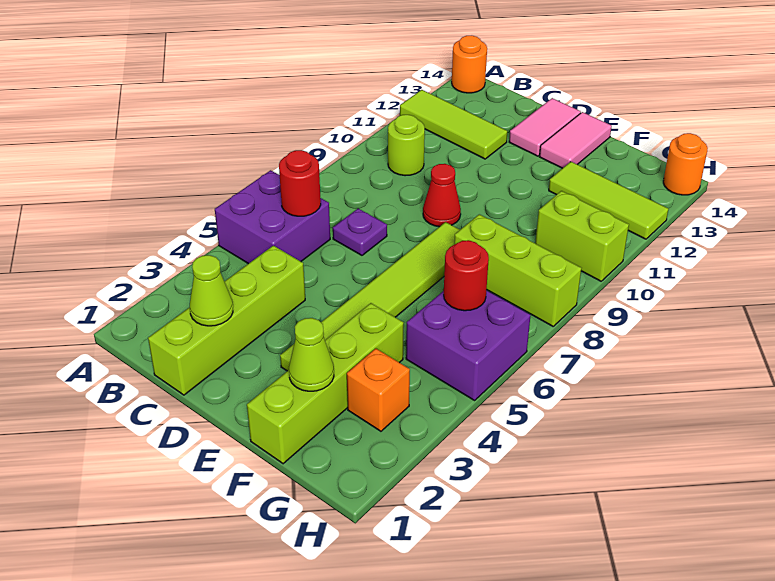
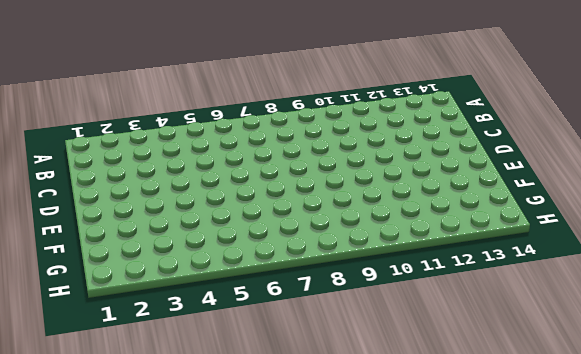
none -> purple 2x2 brick [215,170,330,264]
none -> lime 1x3 tile [400,90,507,159]
none -> orange 1x1 round brick [452,36,487,93]

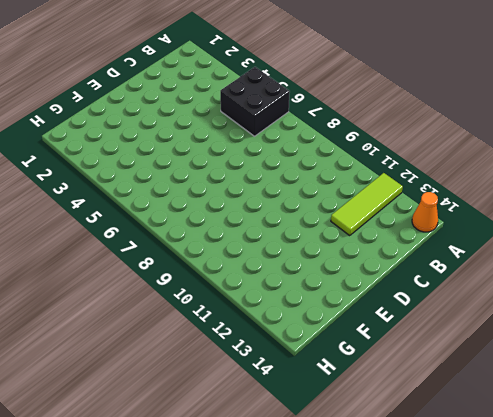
black 2x2 brick [220,67,290,136] -> purple 2x2 brick [215,170,330,264]
orange 1x1 cone [412,192,438,232] -> orange 1x1 round brick [452,36,487,93]
none -> lime 1x1 round brick [388,115,425,176]
none -> lime 1x4 brick [148,246,305,395]
none -> purple 1x1 plate [333,209,387,255]

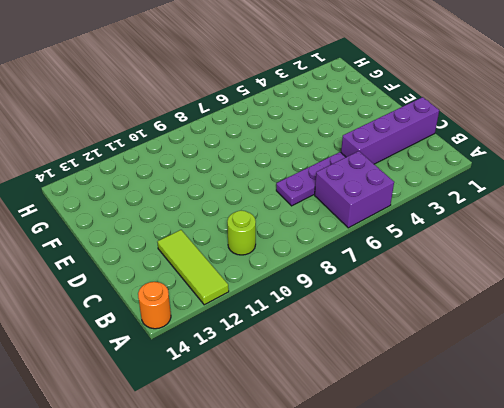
purple 1x4 brick [341,97,439,164] -> lime 1x4 brick [148,246,305,395]
purple 1x3 plate [276,152,345,206] -> purple 1x1 plate [333,209,387,255]
none -> red 1x1 cone [423,164,461,227]
none -> pink 1x2 tile [509,98,581,156]
none -> lime 1x6 tile [280,222,460,371]

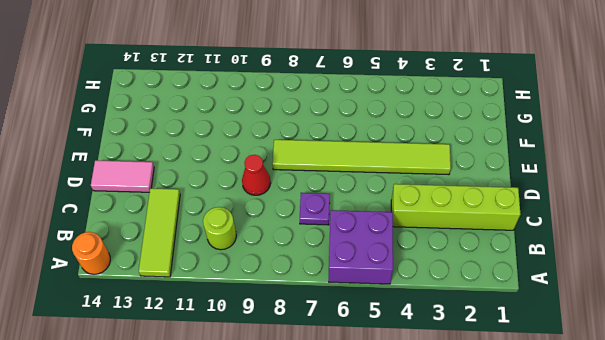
none -> pink 1x2 tile [540,112,612,168]
none -> lime 1x4 brick [247,303,404,464]
none -> lime 1x3 brick [454,214,581,326]

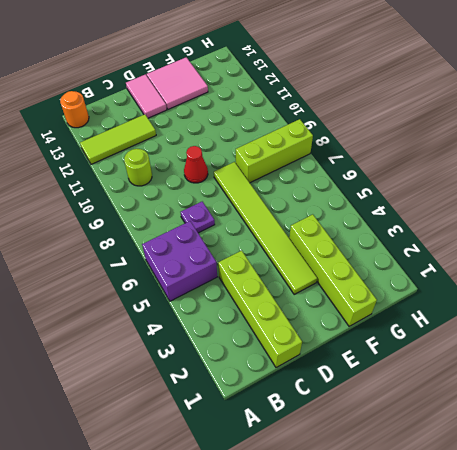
pink 2x2 tile [147,57,208,109] -> pink 1x2 tile [540,112,612,168]
none -> lime 1x3 tile [549,162,668,239]
none -> orange 1x1 brick [347,349,410,431]
none -> purple 2x2 brick [406,290,531,401]

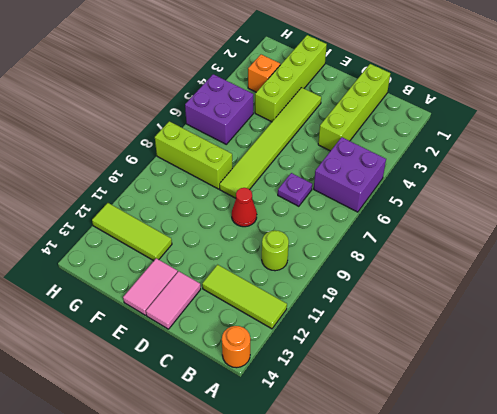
none -> lime 1x2 brick [535,191,629,281]
none -> orange 1x1 round brick [663,133,708,195]
none -> red 1x1 round brick [279,150,321,216]

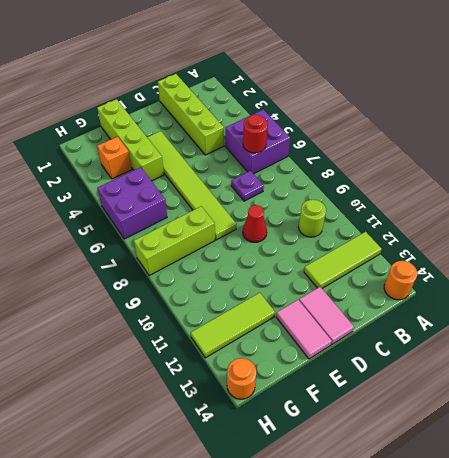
none -> lime 1x2 brick [535,191,629,281]
none -> lime 1x1 cone [190,255,233,326]
none -> lime 1x1 cone [289,318,334,391]

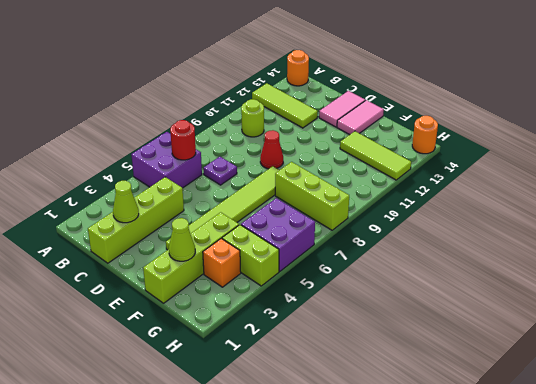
lime 1x2 brick [222,225,279,286] -> lime 1x2 brick moved to [535,191,629,281]
none -> red 1x1 round brick [444,240,489,311]

